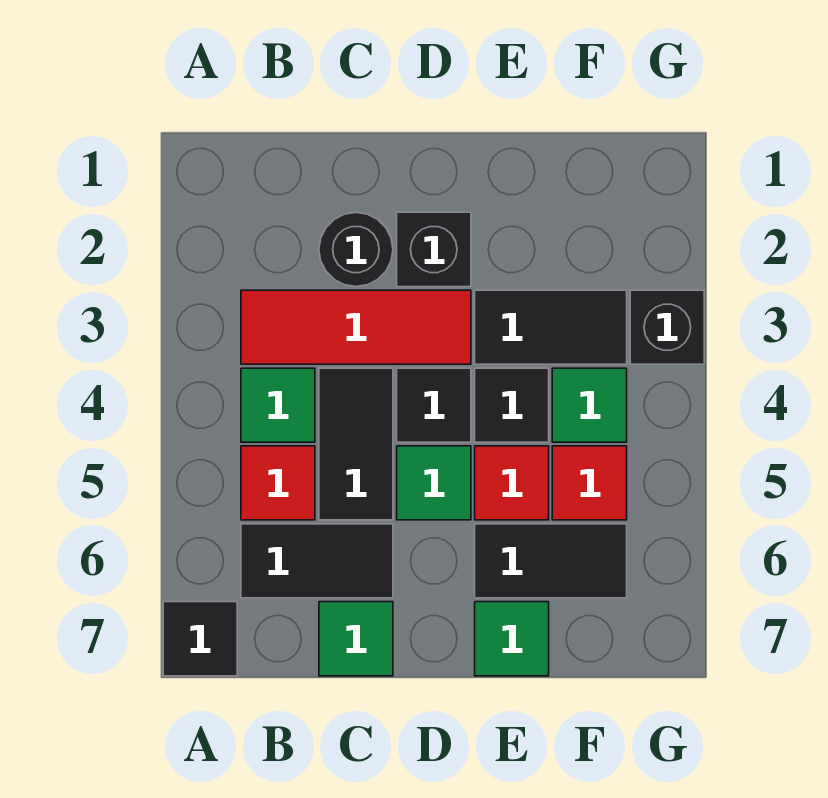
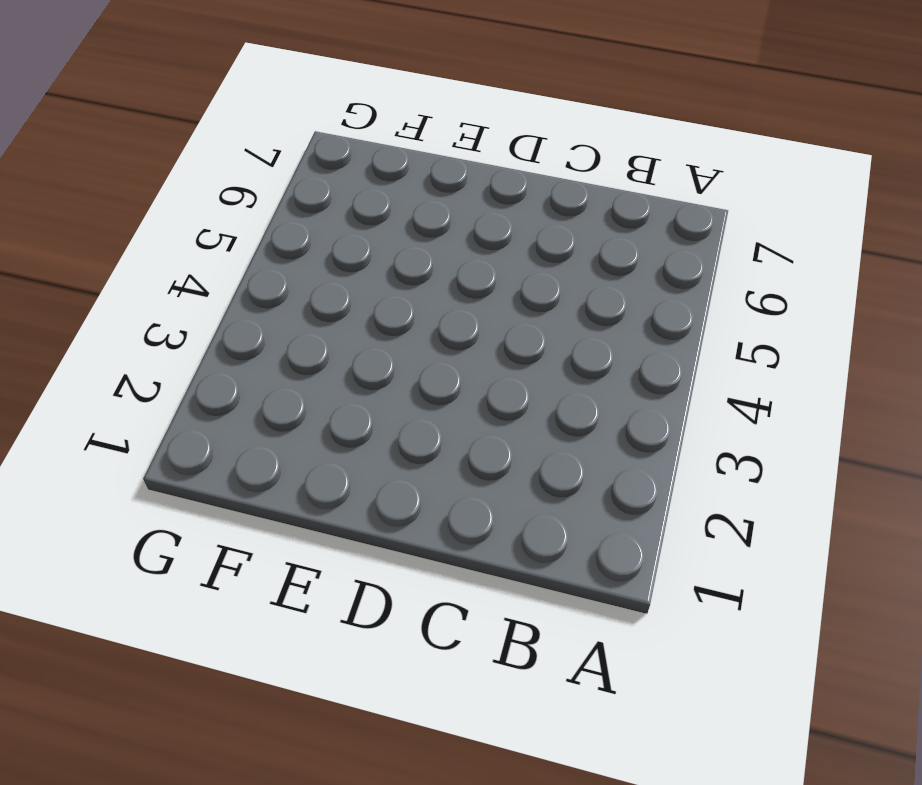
none -> black 1x1 tile [163,602,237,676]
none -> red 1x3 tile [241,290,471,364]
none -> green 1x1 tile [241,368,315,442]

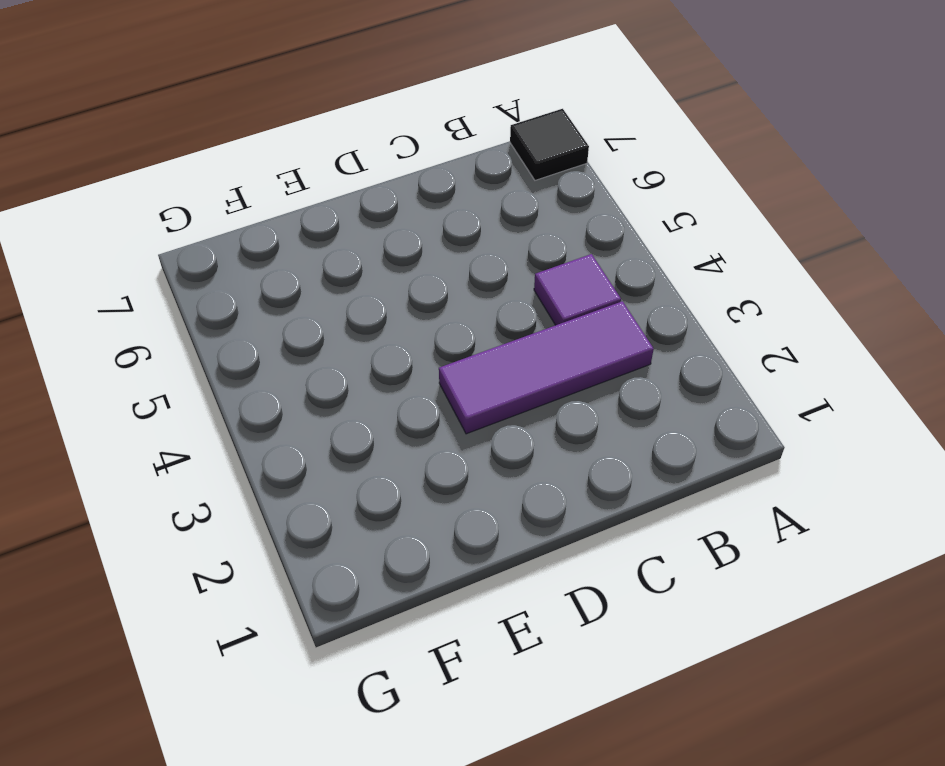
purple 1x3 tile [439,301,654,434] -> red 1x3 tile [241,290,471,364]
purple 1x1 tile [534,254,621,325] -> green 1x1 tile [241,368,315,442]
none -> red 1x1 tile [241,446,315,520]
none -> black 1x2 tile [241,524,393,598]
none -> black 1x1 round brick [319,213,393,287]

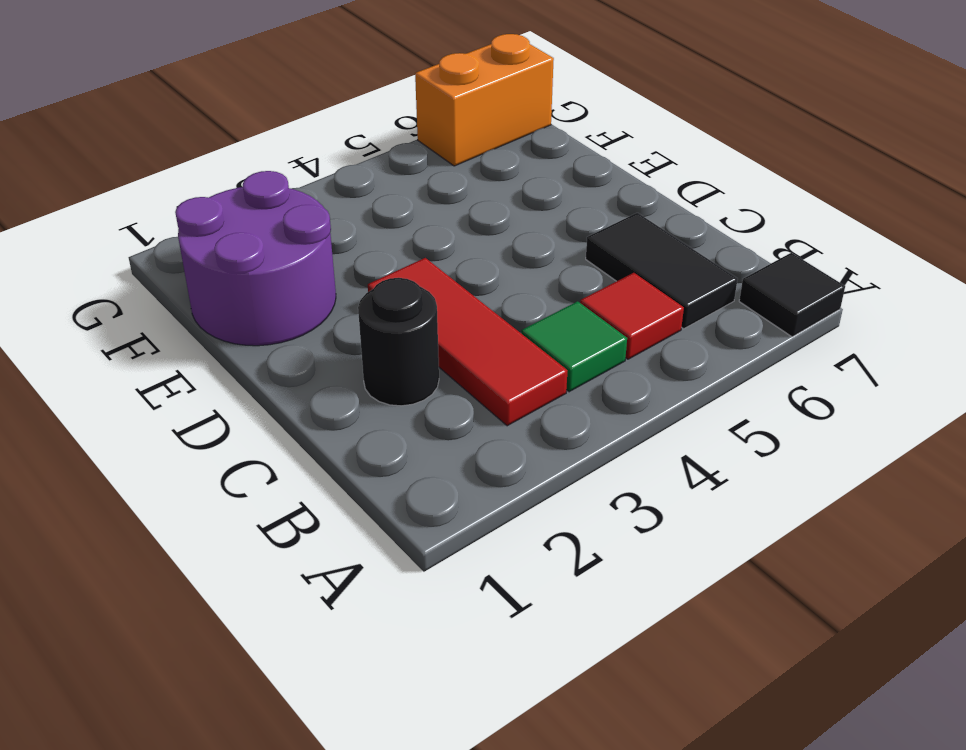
purple 2x2 round brick [175,171,336,346] -> none
orange 1x2 brick [415,34,554,166] -> none
none -> black 1x2 tile [319,368,393,520]
none -> green 1x1 tile [319,602,393,676]
none -> black 1x1 brick [397,212,471,287]

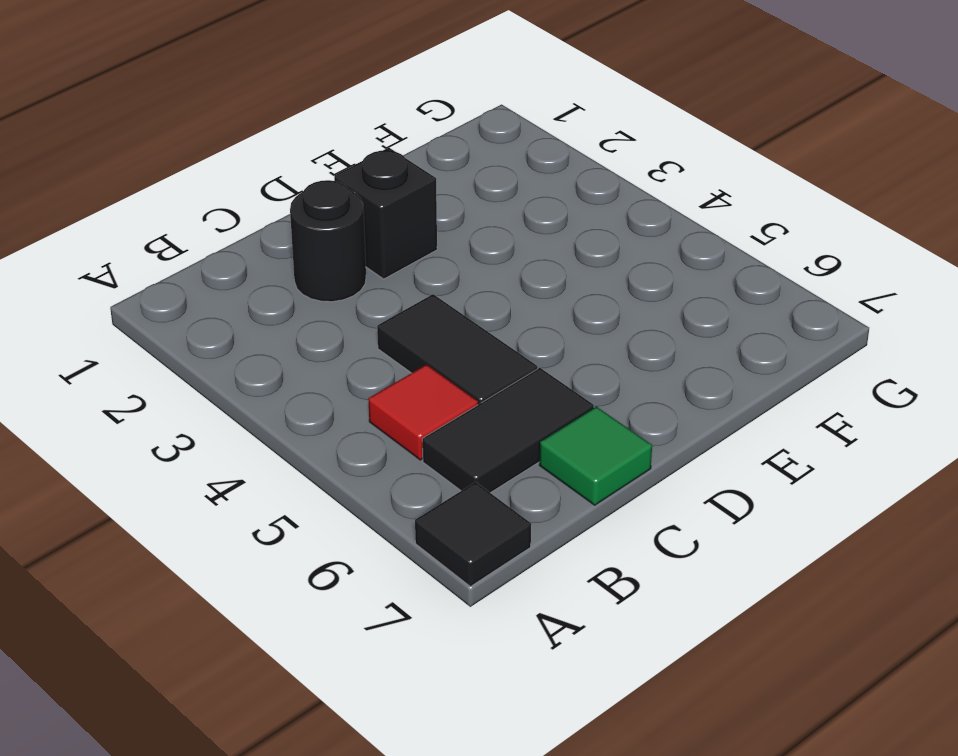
none -> red 1x3 tile [241,290,471,364]
none -> green 1x1 tile [241,368,315,442]
none -> black 1x1 tile [397,368,471,442]

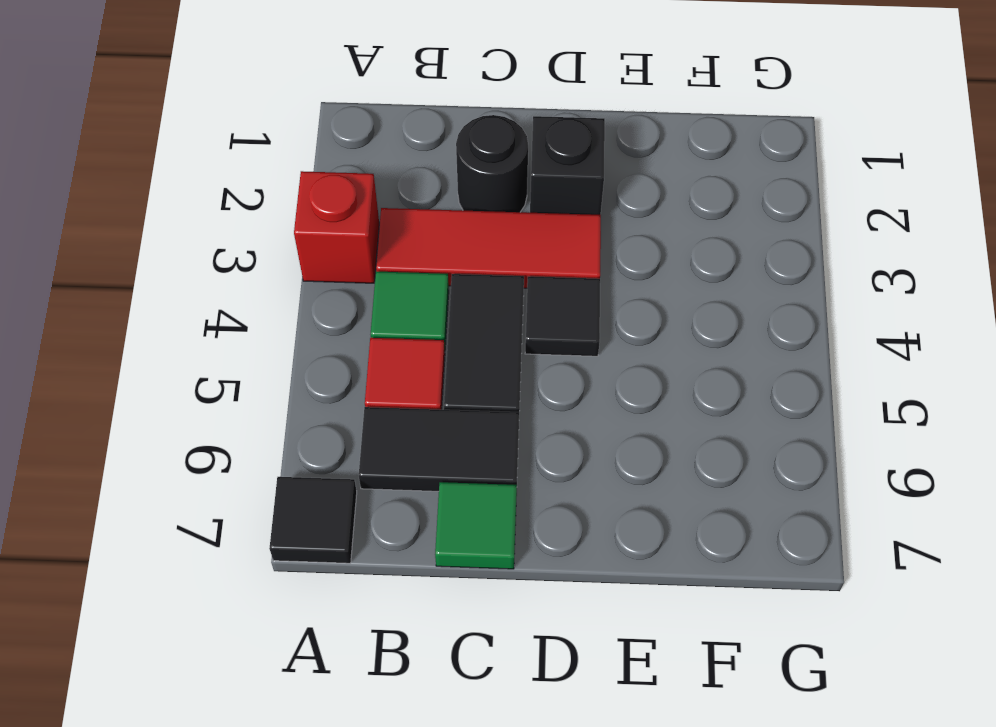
red 1x1 brick [294,171,379,283] -> none
none -> green 1x1 tile [397,446,471,520]
none -> black 1x2 tile [475,290,627,364]
none -> black 1x1 tile [475,368,549,442]

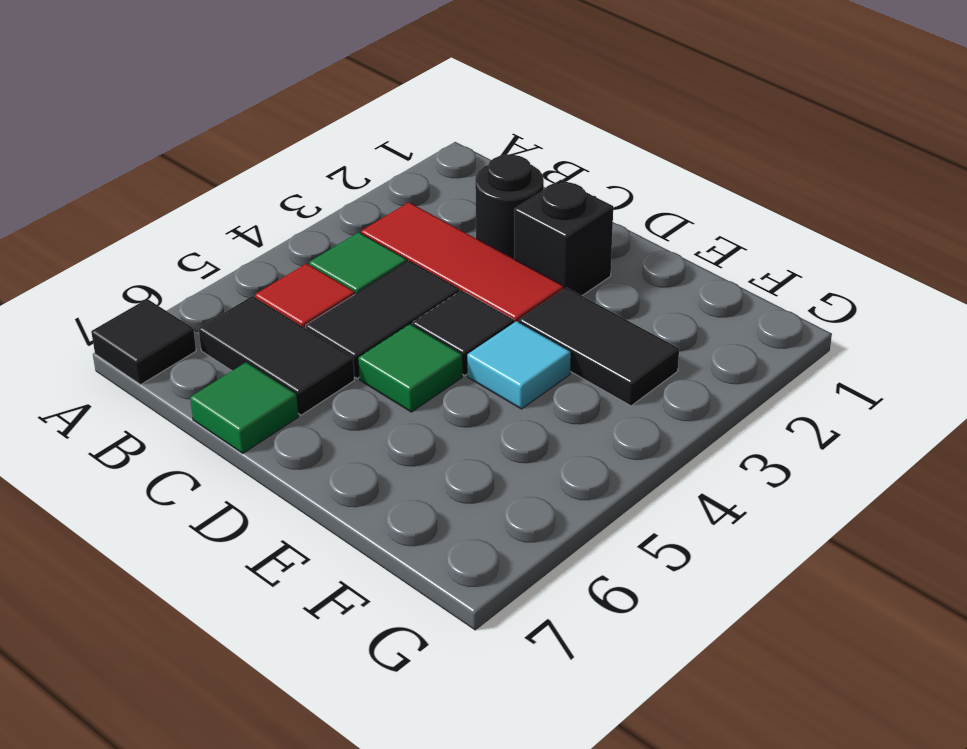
cyan 1x1 tile [467,321,571,409] -> black 1x1 tile [475,368,549,442]
none -> red 1x1 tile [475,446,549,520]
none -> black 1x2 tile [475,524,627,598]
none -> green 1x1 tile [475,602,549,676]

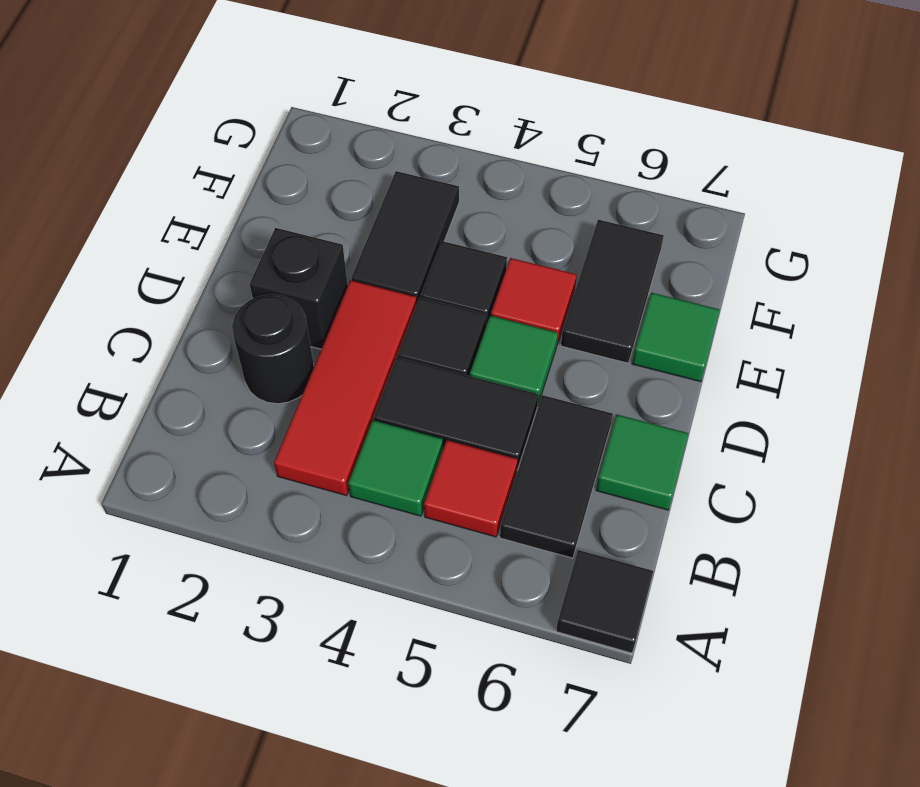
none -> green 1x1 tile [552,368,627,442]
none -> red 1x1 tile [552,446,627,520]
none -> black 1x1 brick [630,290,704,364]

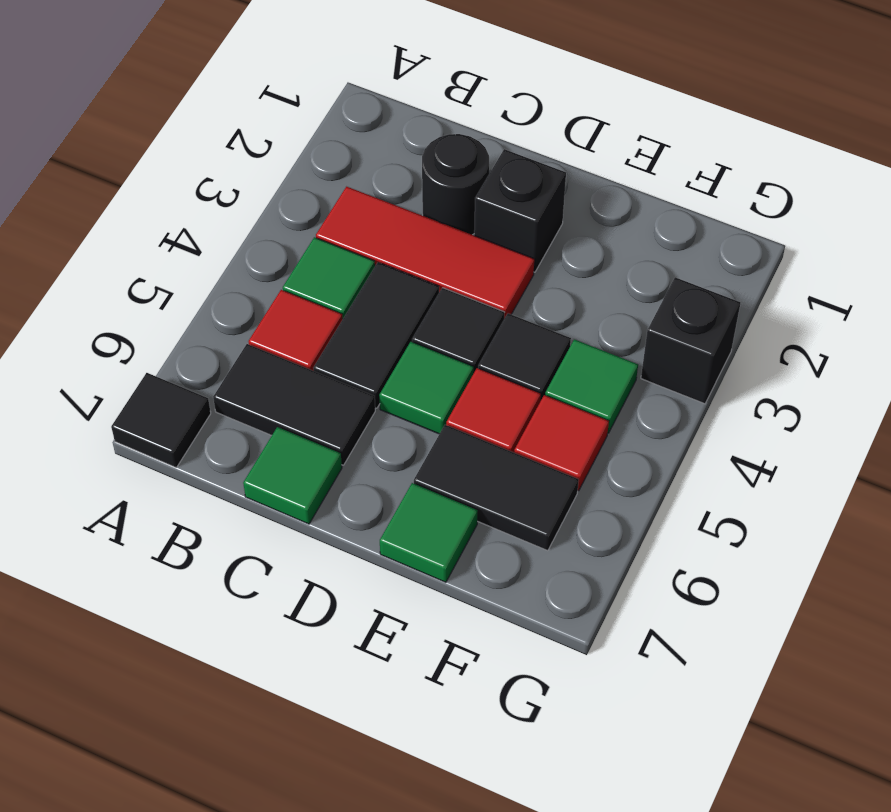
none -> black 1x2 tile [475,290,627,364]

